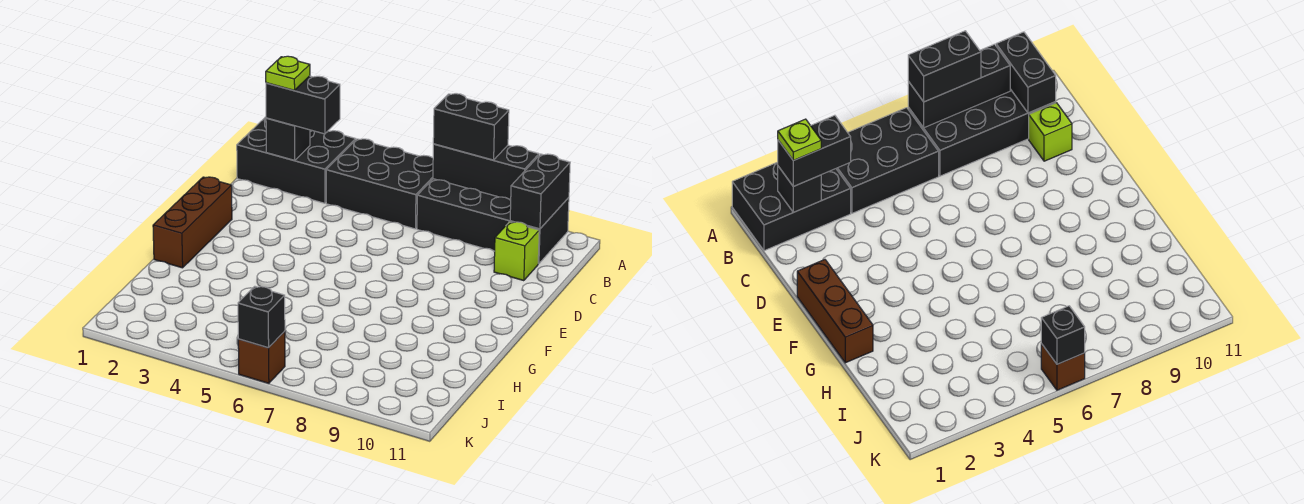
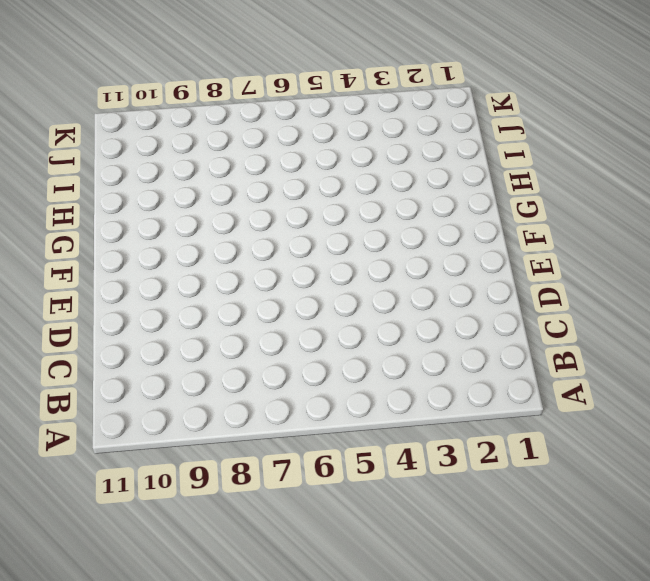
none -> black 2x3 brick [237,117,356,203]
none -> black 2x3 brick [326,139,433,229]
none -> black 2x4 brick [417,179,569,264]

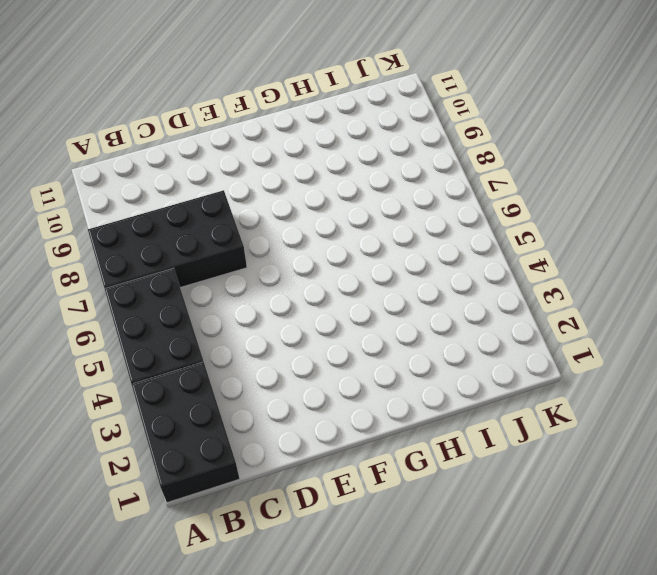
black 2x4 brick [88,190,247,289] -> black 2x4 brick turned to [417,179,569,264]
none -> lime 1x1 brick [494,222,539,281]
none -> brown 1x3 brick [153,177,232,268]
none -> brown 1x1 brick [238,331,285,383]

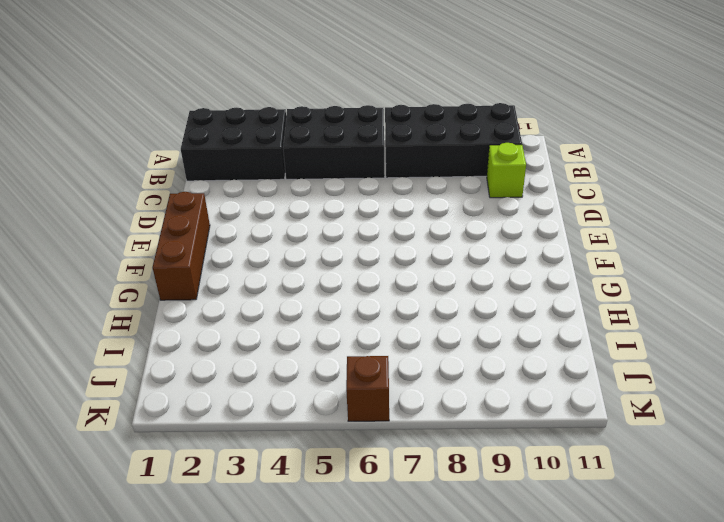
none -> black 1x3 brick [433,144,539,200]
none -> black 1x2 brick [510,154,570,229]
none -> black 1x1 brick [266,118,310,160]

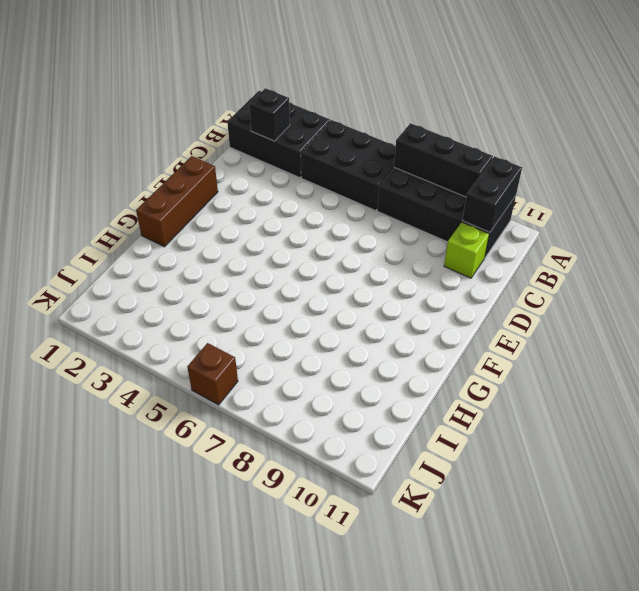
none -> black 1x1 brick [238,286,285,348]
none -> black 1x2 brick [433,94,509,160]
none -> black 1x2 brick [266,76,340,134]

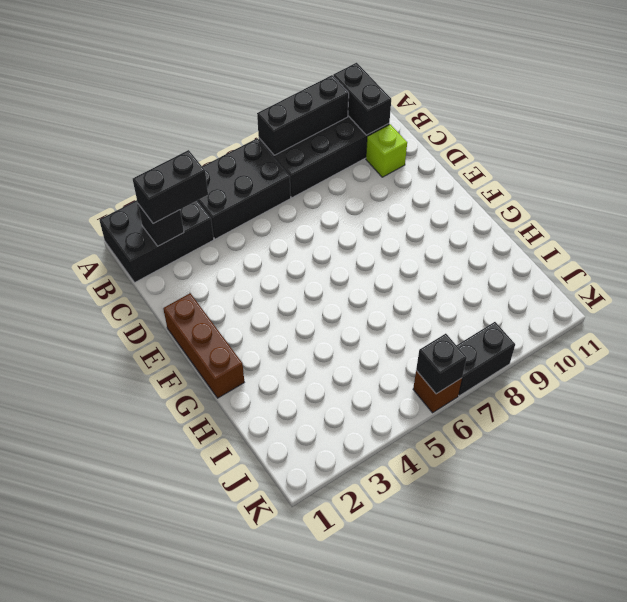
black 1x2 brick [457,322,515,396] -> black 1x2 brick moved to [433,94,509,160]
none -> lime 1x1 plate [266,56,310,90]

